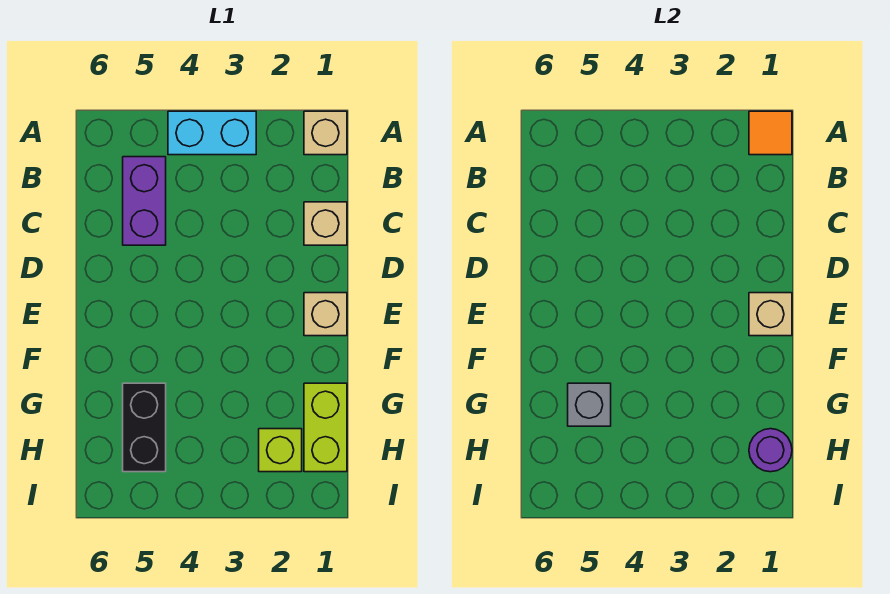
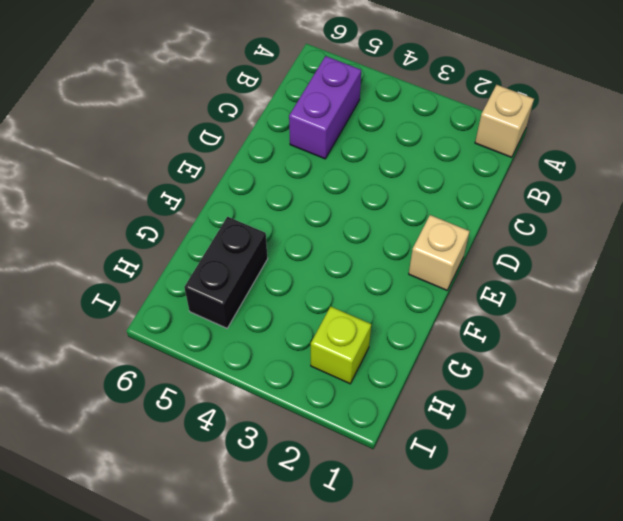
none -> cyan 1x2 brick [168,111,256,155]
none -> tan 1x1 brick [304,202,347,245]
none -> lime 1x2 brick [304,383,347,472]

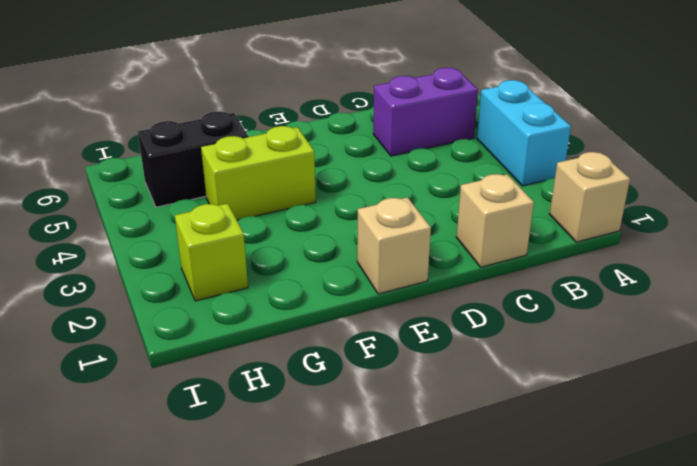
lime 1x2 brick [201,126,316,220] -> lime 1x2 brick moved to [304,383,347,472]
none -> orange 1x1 tile [749,111,792,155]
none -> tan 1x1 brick [749,293,792,336]
none -> grey 1x1 brick [568,383,611,426]

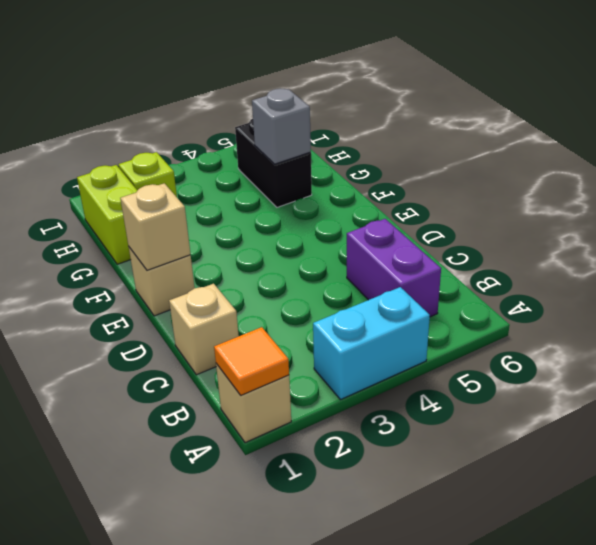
none -> purple 1x1 round brick [749,429,792,472]

